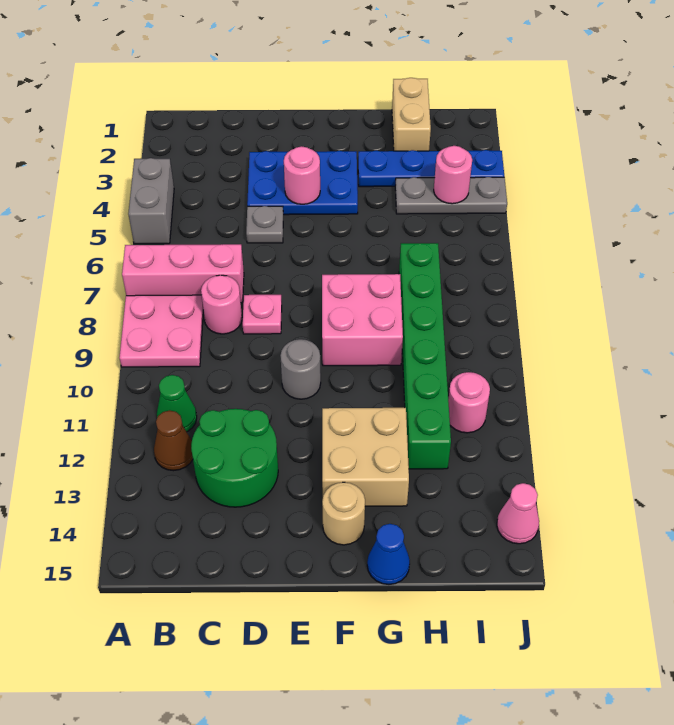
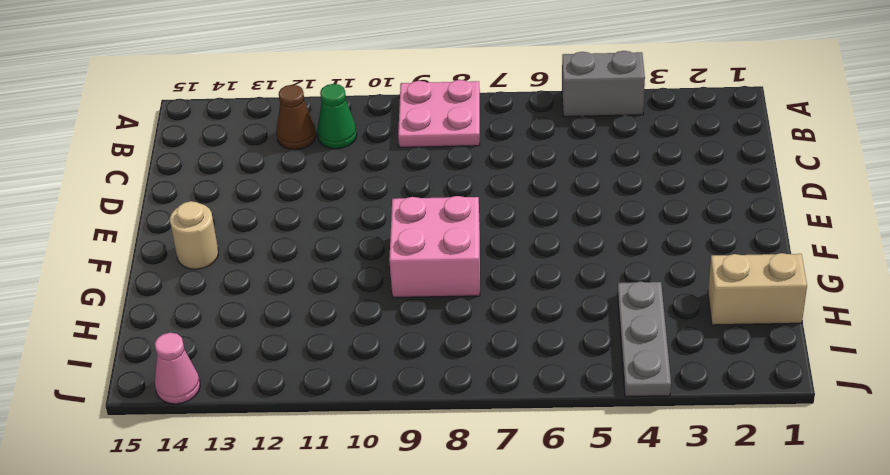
none -> pink 1x3 brick [122,244,244,303]
none -> pink 1x1 round brick [201,275,242,334]
none -> green 2x2 round brick [191,409,278,507]

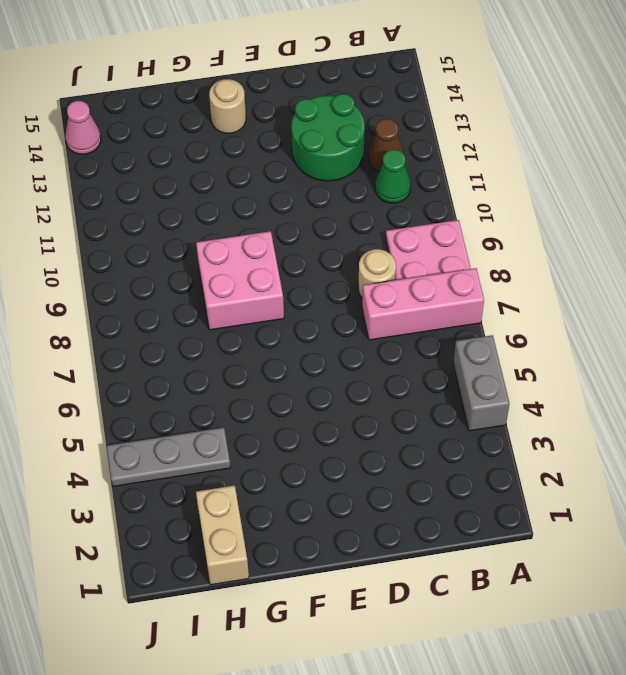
tan 1x1 round brick [358,249,396,298] -> pink 1x1 round brick [201,275,242,334]
none -> blue 2x3 plate [247,151,358,215]
none -> grey 1x1 plate [246,206,283,243]
none -> pink 1x1 plate [243,295,282,334]

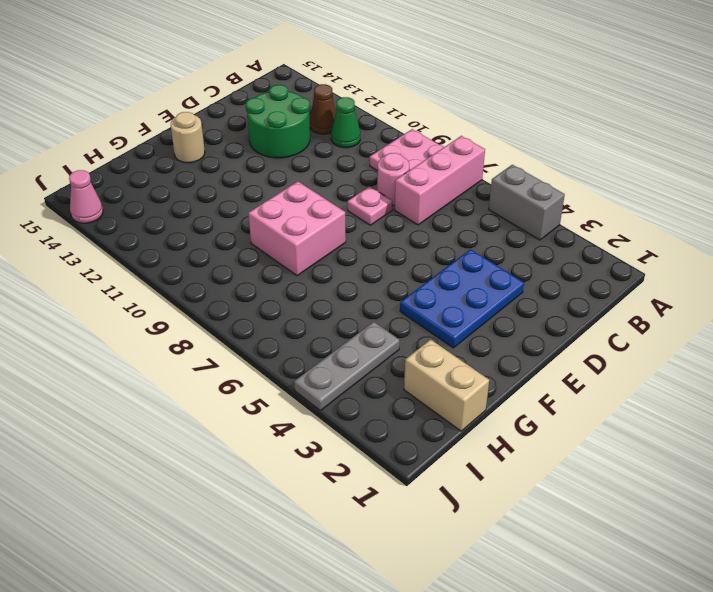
none -> grey 1x1 plate [246,206,283,243]
none -> grey 1x1 round brick [280,339,321,399]
none -> tan 2x2 brick [322,408,409,506]

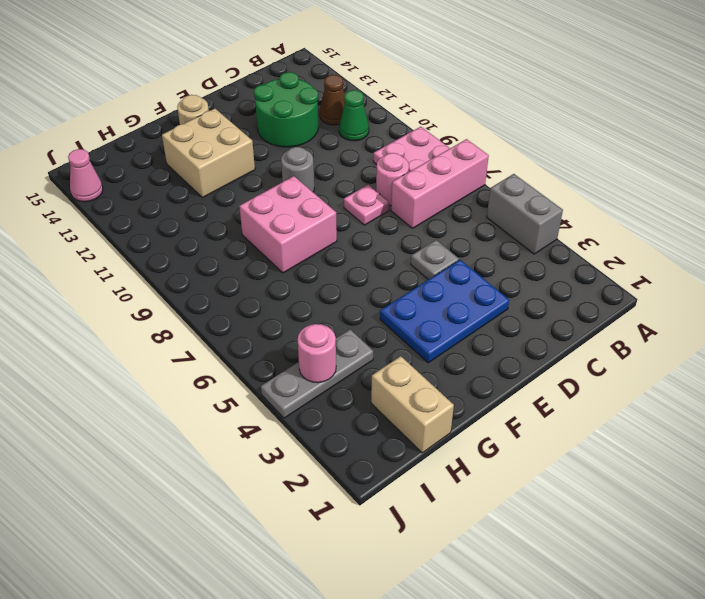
none -> blue 1x4 plate [358,150,504,187]
none -> blue 1x1 cone [367,524,410,584]
none -> green 1x6 brick [399,243,451,469]

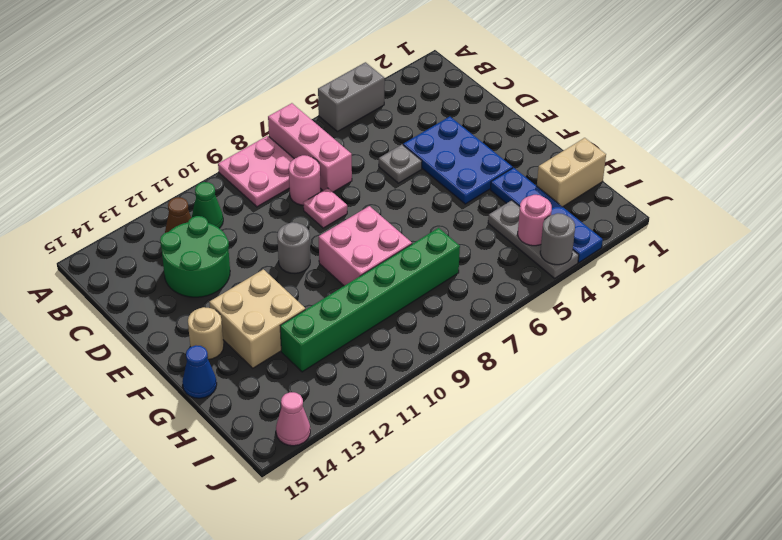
grey 1x1 round brick [540,213,575,265] -> none
none -> pink 1x1 round brick [448,372,490,433]
none -> pink 1x1 round brick [284,146,320,204]

